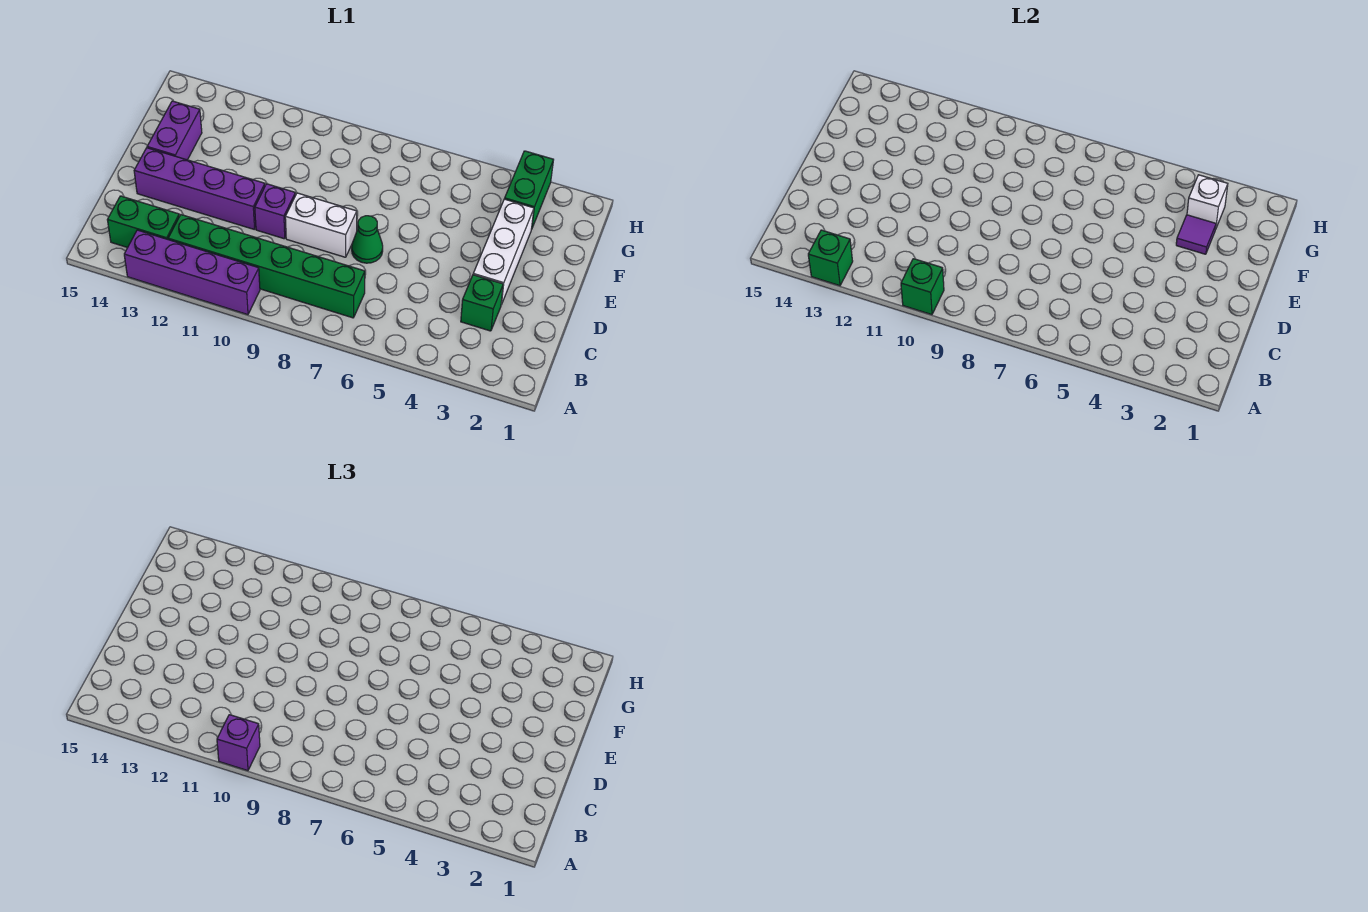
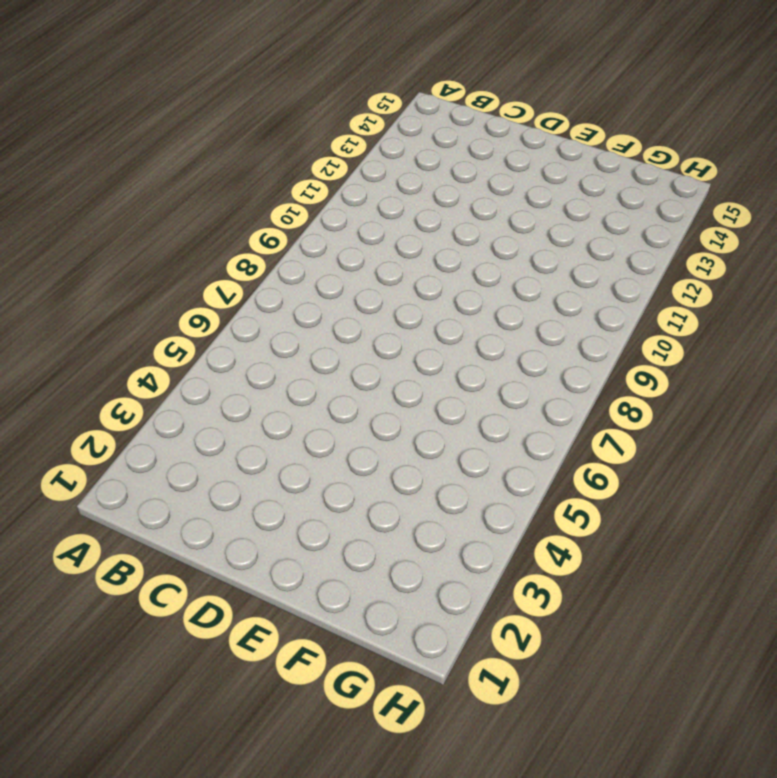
none -> purple 1x4 brick [124,230,260,315]
none -> green 1x6 brick [168,215,365,318]
none -> green 1x2 brick [108,196,179,248]

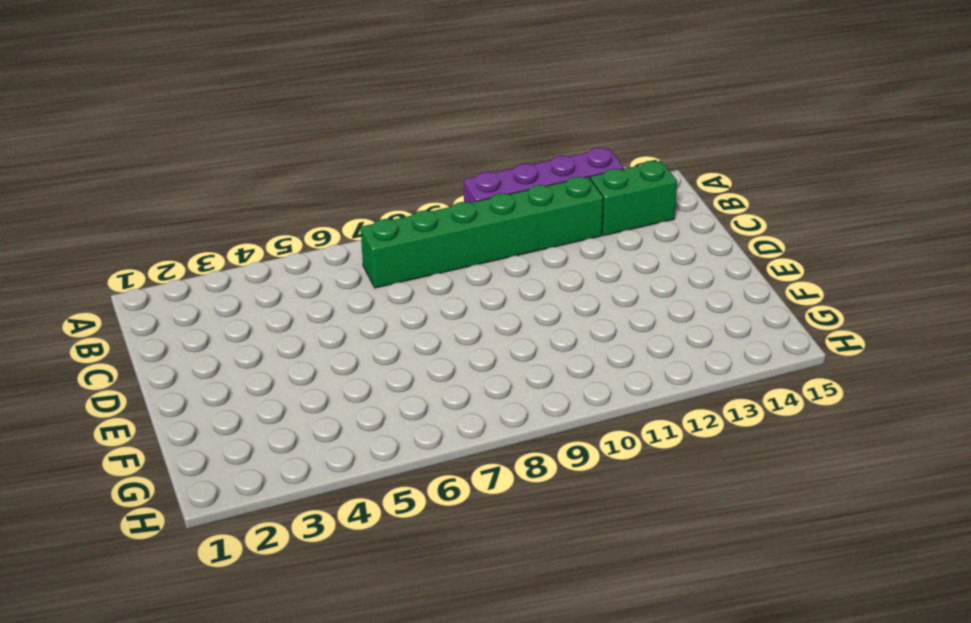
none -> green 1x1 brick [461,275,503,331]
none -> white 1x3 brick [473,199,534,305]
none -> green 1x1 cone [352,216,383,263]

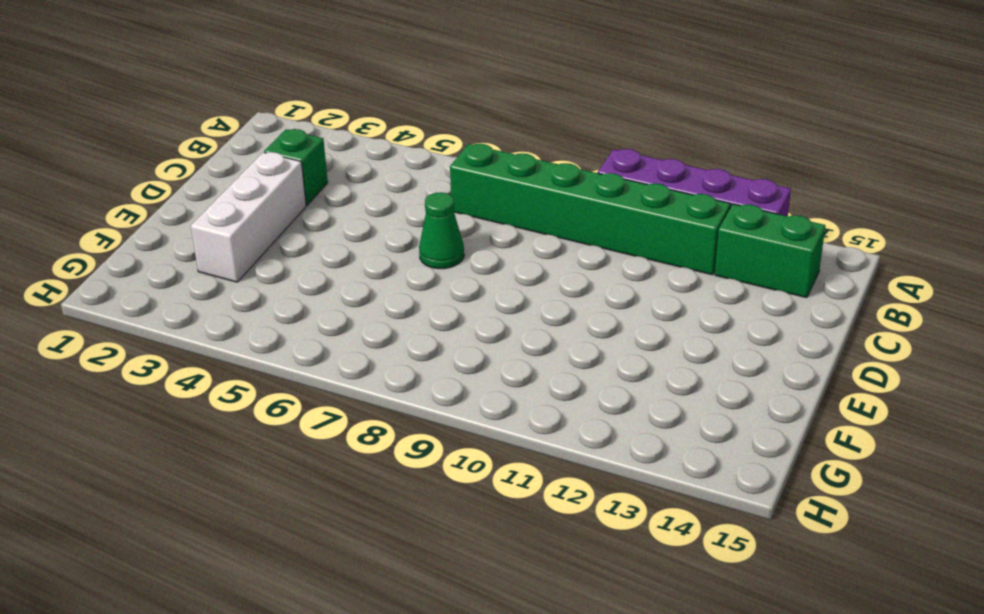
none -> white 1x2 brick [285,193,357,257]
none -> purple 1x1 brick [255,184,295,239]
none -> purple 1x4 brick [134,148,265,229]

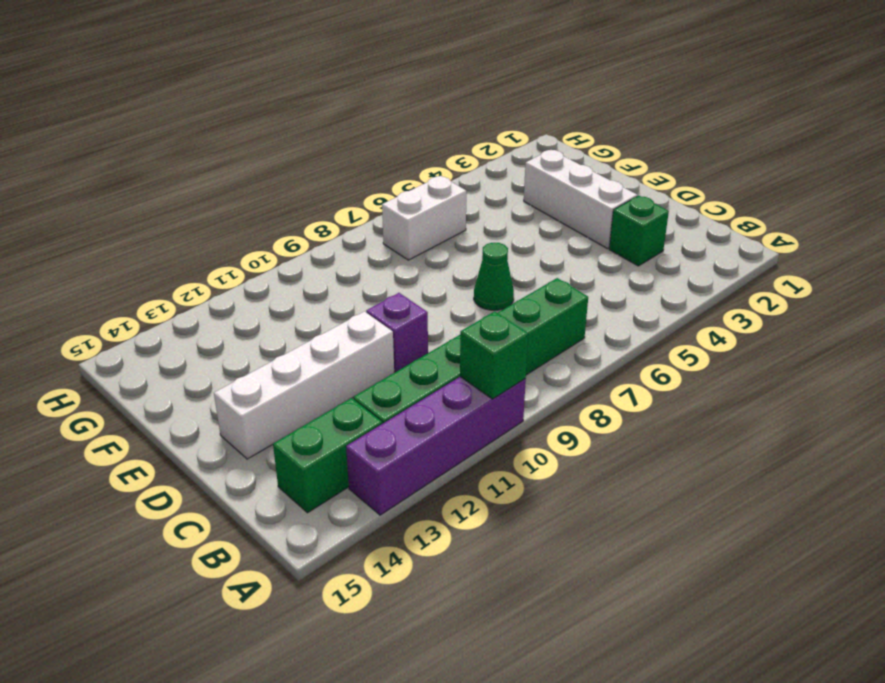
white 1x4 brick [214,312,394,459] -> purple 1x4 brick [134,148,265,229]
white 1x2 brick [382,176,466,260] -> white 1x2 brick moved to [285,193,357,257]
none -> purple 1x2 brick [147,101,202,160]
none -> green 1x2 brick [505,151,554,228]
none -> green 1x1 brick [808,230,853,286]

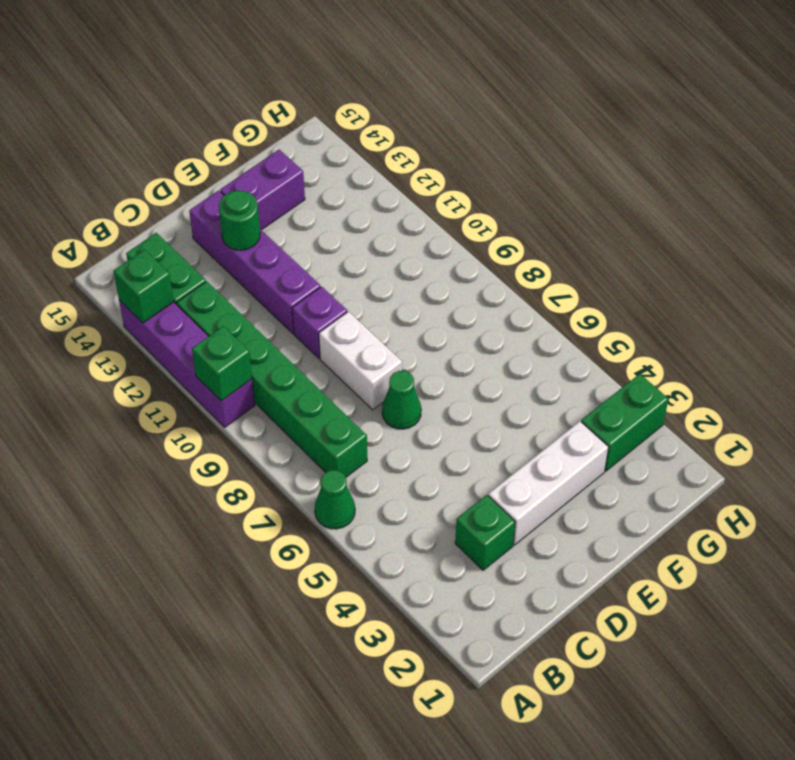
green 1x1 cone [315,470,355,529] -> none
green 1x1 round brick [219,190,260,250] -> none
none -> purple 1x1 tile [1176,215,1216,254]
none -> white 1x1 brick [1187,175,1228,228]
none -> purple 1x1 brick [217,715,260,771]

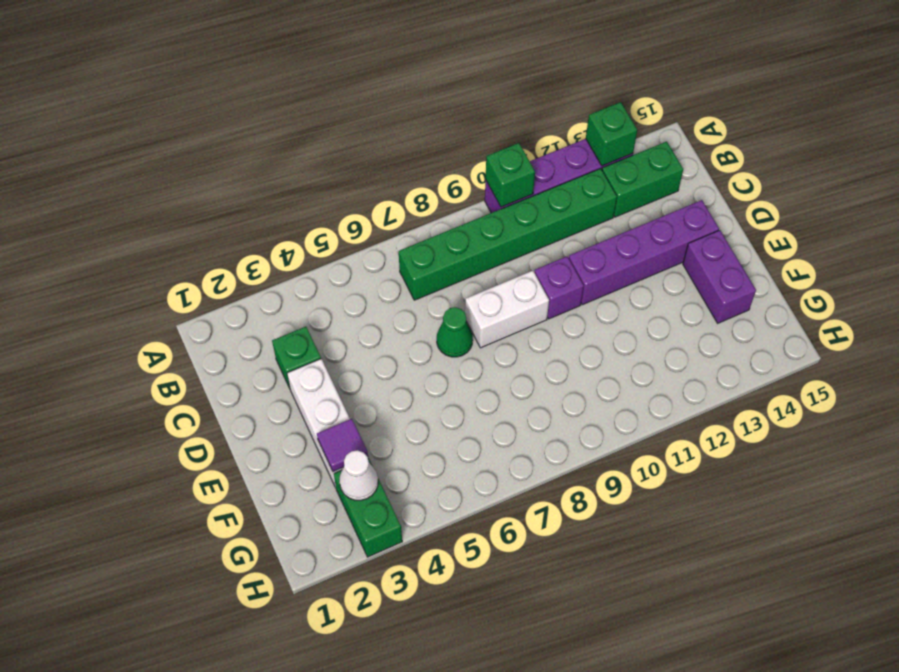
white 1x1 cone [339,450,378,500] -> white 1x1 brick [1187,175,1228,228]
none -> purple 1x1 brick [217,715,260,771]

